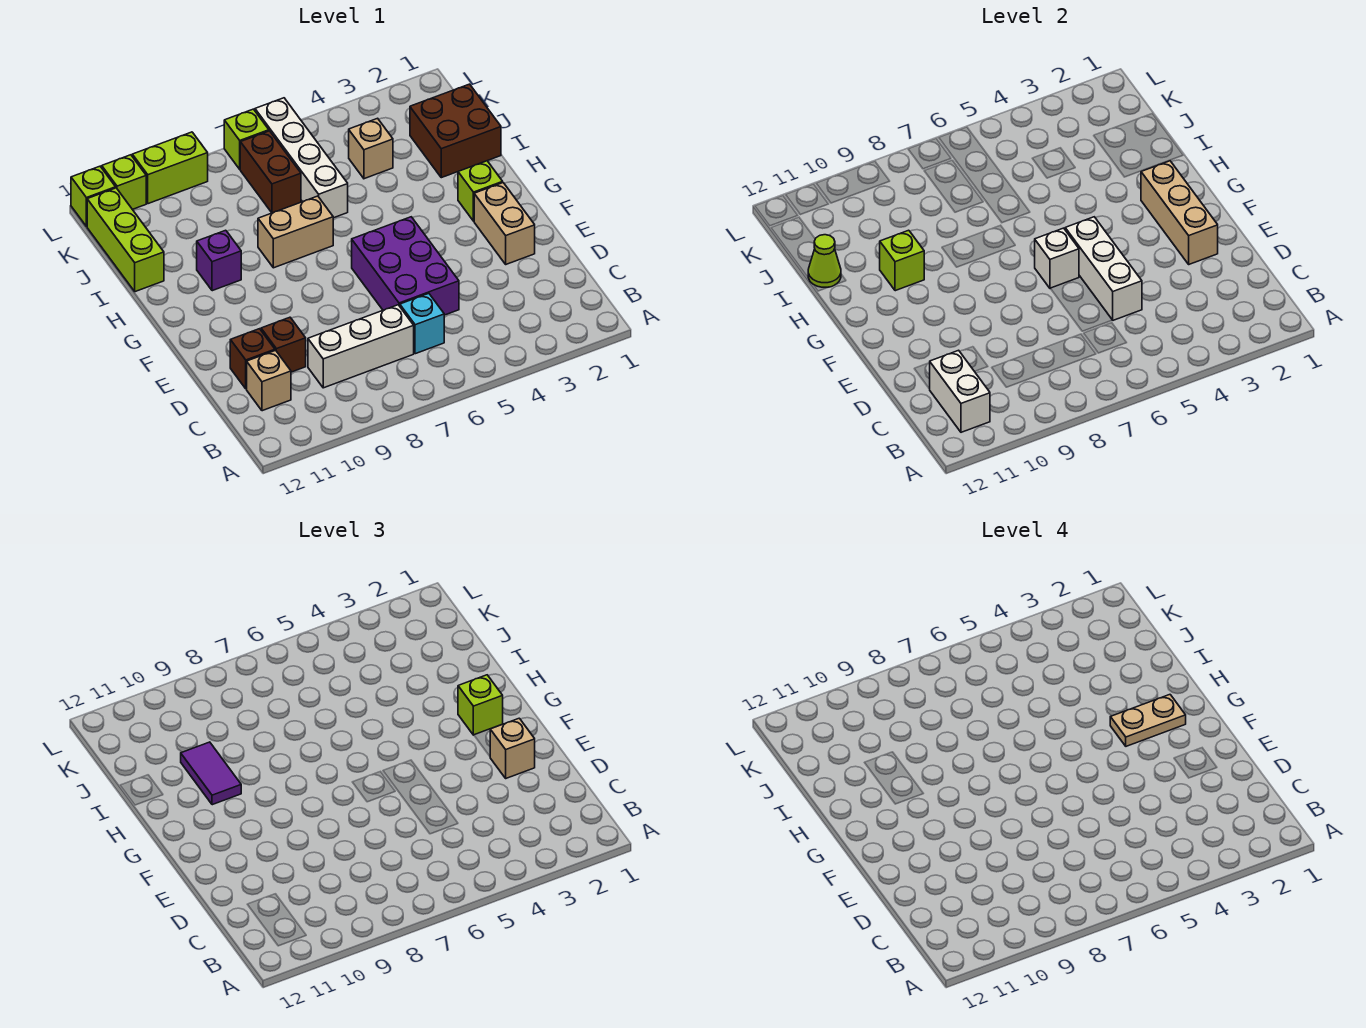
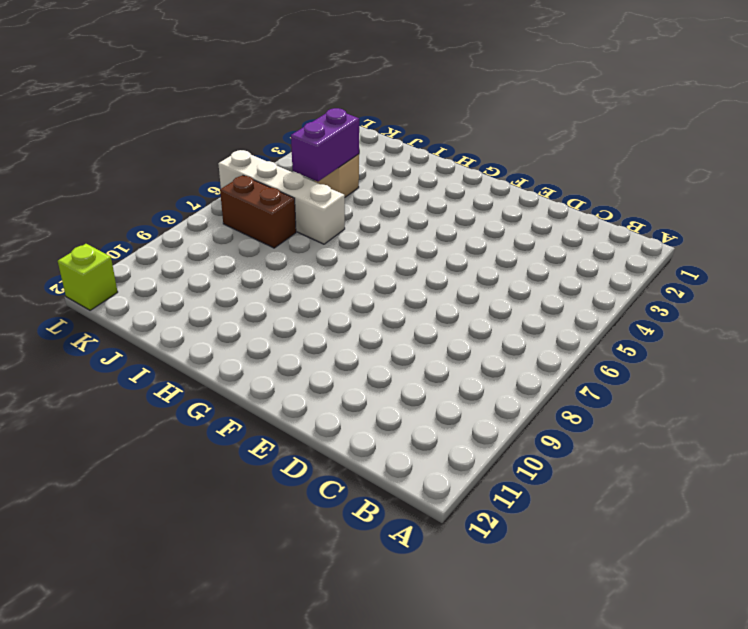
purple 1x2 brick [291,108,359,182] -> none
none -> cyan 1x1 brick [400,293,444,354]
none -> white 1x3 brick [308,305,414,388]
none -> tan 1x1 brick [247,350,291,411]

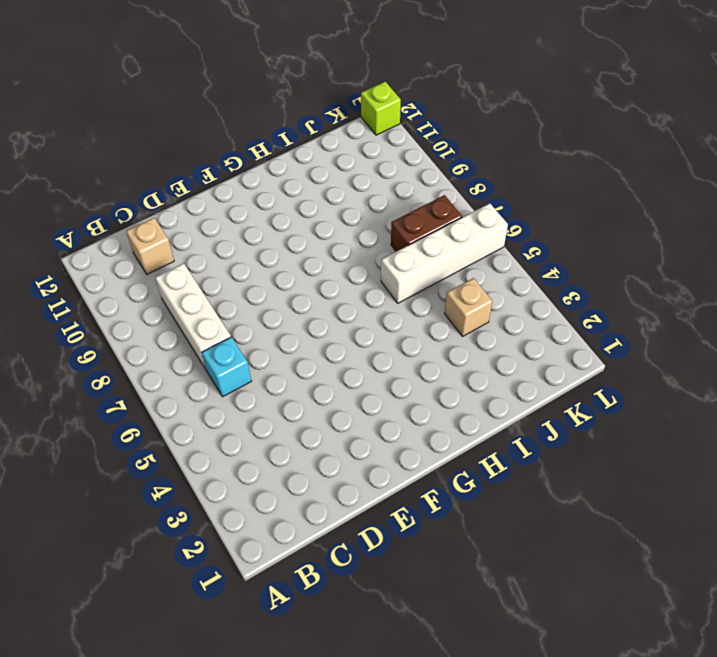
none -> purple 2x3 brick [352,217,459,315]
none -> brown 1x1 brick [261,317,306,372]
none -> brown 1x1 brick [230,329,275,389]

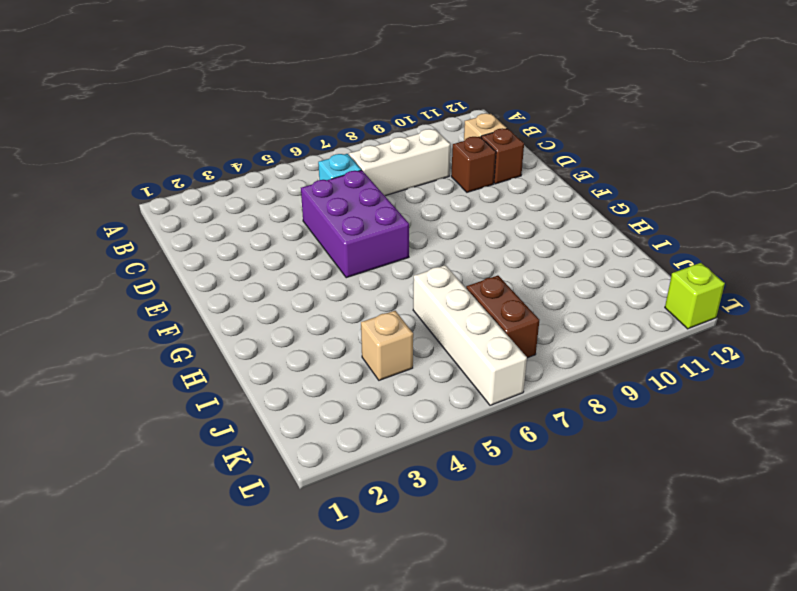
none -> tan 1x2 brick [474,183,535,264]
none -> lime 1x1 brick [458,161,503,221]
none -> tan 1x2 brick [258,196,333,268]

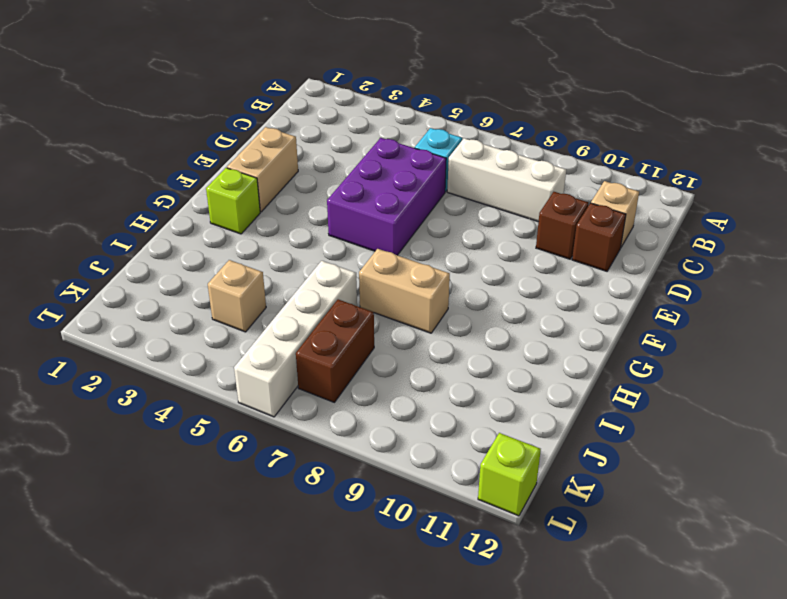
none -> purple 1x1 brick [197,230,241,291]
none -> brown 2x2 brick [410,84,501,178]
none -> lime 1x3 brick [87,188,164,292]

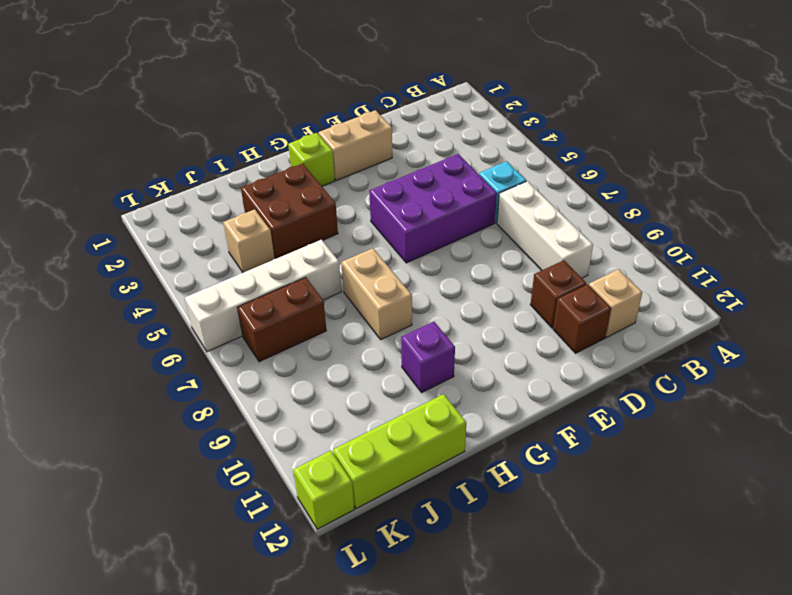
brown 2x2 brick [241,164,338,259] -> brown 2x2 brick moved to [410,84,501,178]
none -> lime 1x1 brick [224,109,269,169]
none -> lime 1x2 brick [132,132,208,204]
none -> lime 1x1 brick [102,155,146,210]

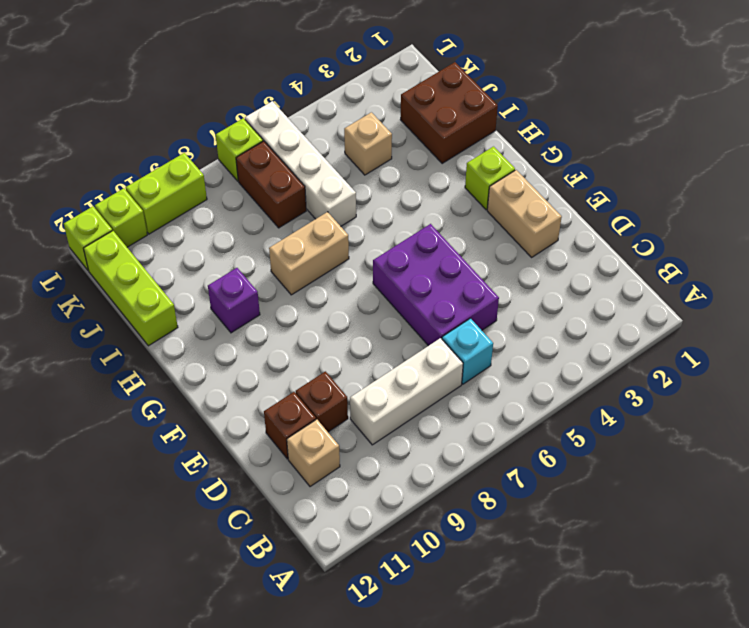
none -> white 1x2 brick [930,350,990,432]
none -> white 1x3 brick [1065,217,1142,320]
none -> tan 1x3 brick [1141,161,1218,264]

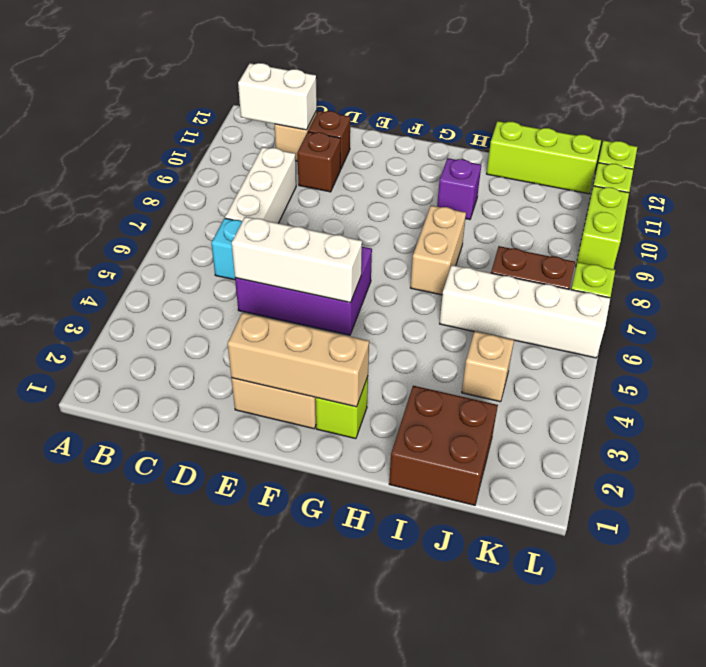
none -> white 1x1 brick [1035,228,1079,288]
none -> lime 1x1 brick [880,230,924,291]
none -> lime 1x1 cone [808,235,841,288]

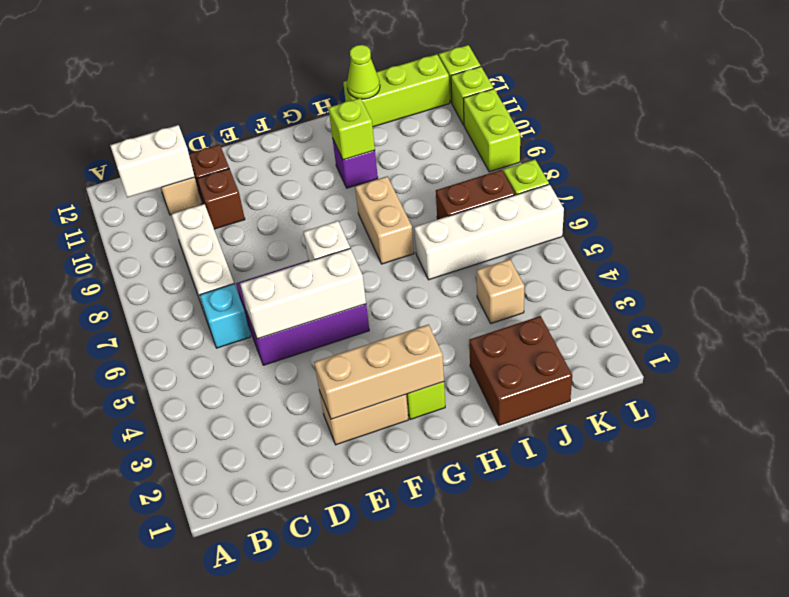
none -> tan 1x1 brick [490,718,535,778]
none -> lime 1x1 brick [458,675,503,735]
none -> purple 1x2 tile [181,742,241,805]

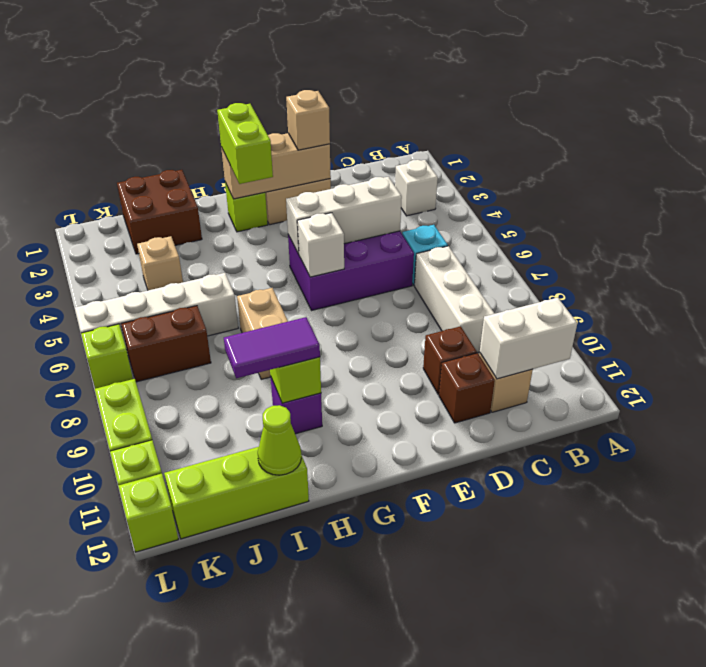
white 1x1 brick [395,160,438,216] -> none
lime 1x2 brick [217,103,273,184] -> lime 1x1 brick [458,675,503,735]
none -> tan 1x2 plate [1110,695,1186,746]

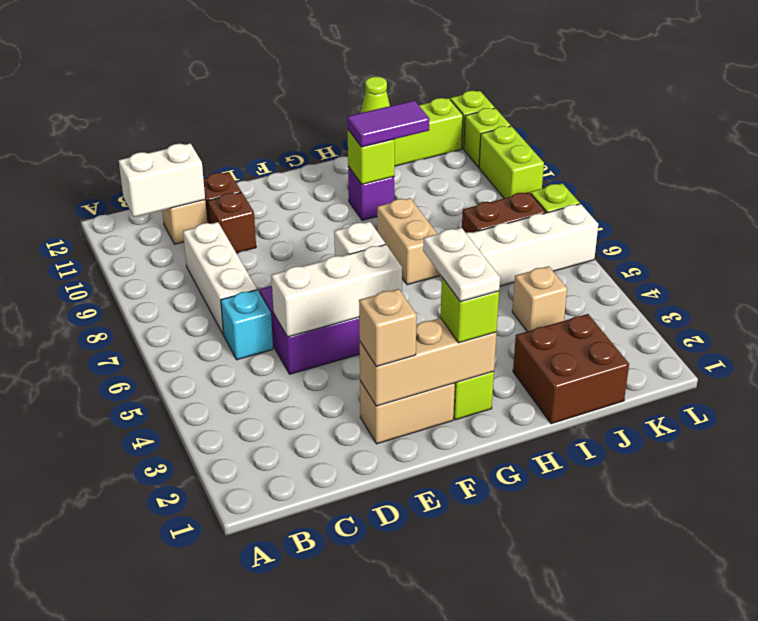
white 1x2 plate [423,228,500,302] -> tan 1x2 plate [1110,695,1186,746]

